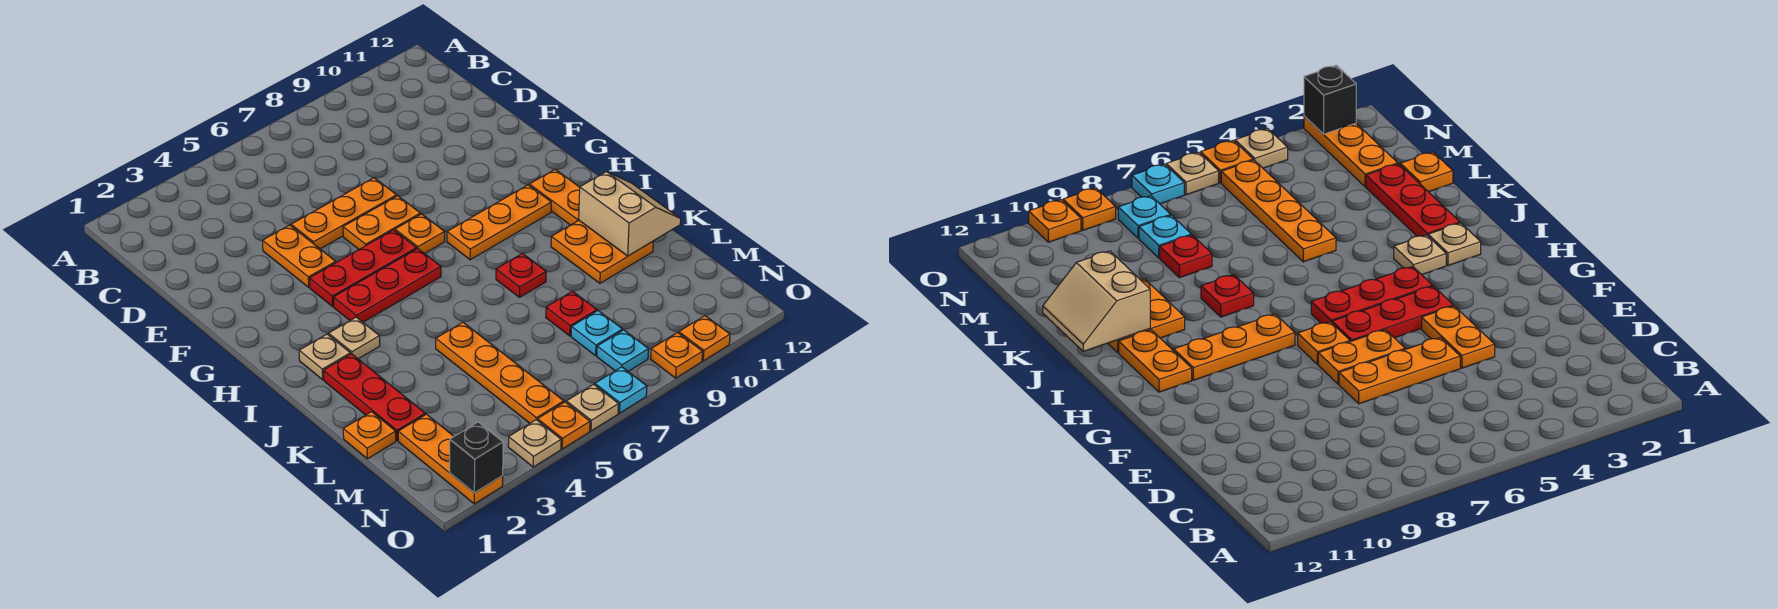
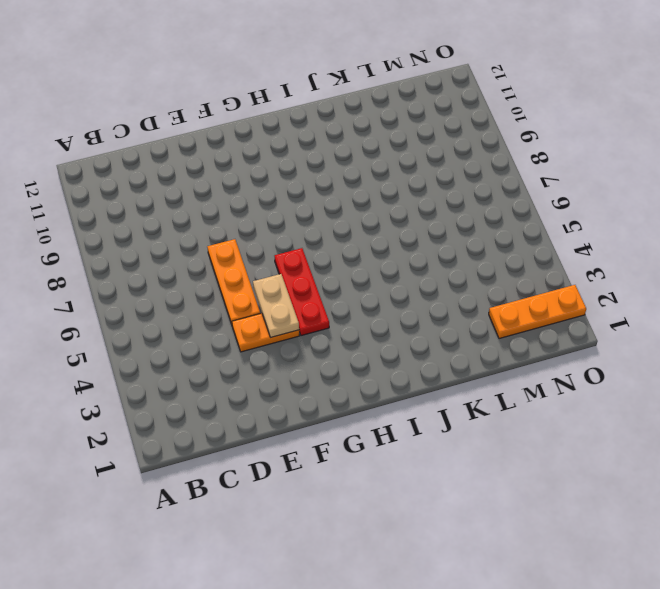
tan 1x2 plate [253,274,299,338] -> none
none -> orange 1x2 plate [343,196,420,249]
none -> orange 1x1 plate [395,214,445,254]
none -> red 1x3 plate [334,249,441,322]

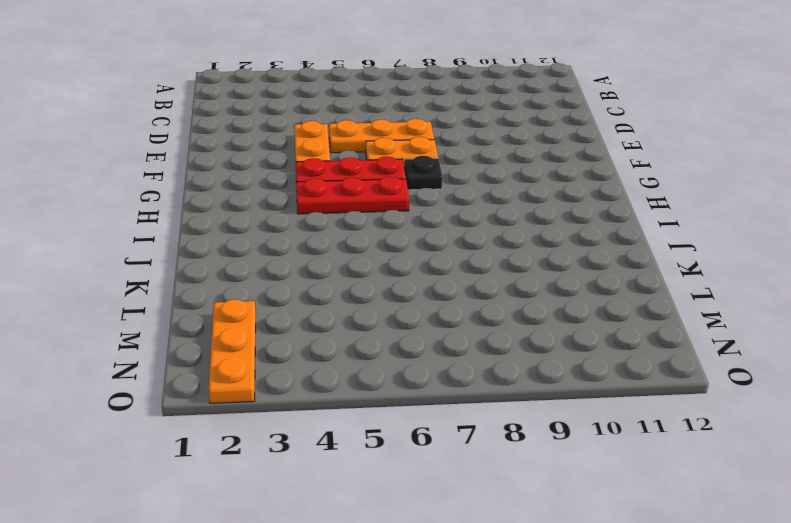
black 1x1 plate [404,156,443,190] -> orange 1x1 plate [395,214,445,254]
none -> orange 1x3 plate [447,185,551,260]
none -> orange 1x2 plate [529,169,580,225]
none -> tan 1x1 plate [299,334,350,380]

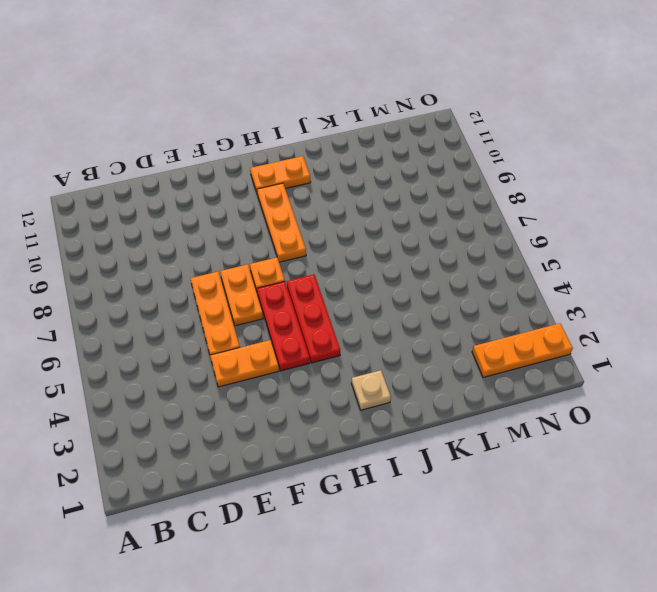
none -> tan 1x1 plate [329,317,380,359]
none -> red 1x3 plate [324,354,425,441]
none -> red 1x1 plate [496,254,546,297]

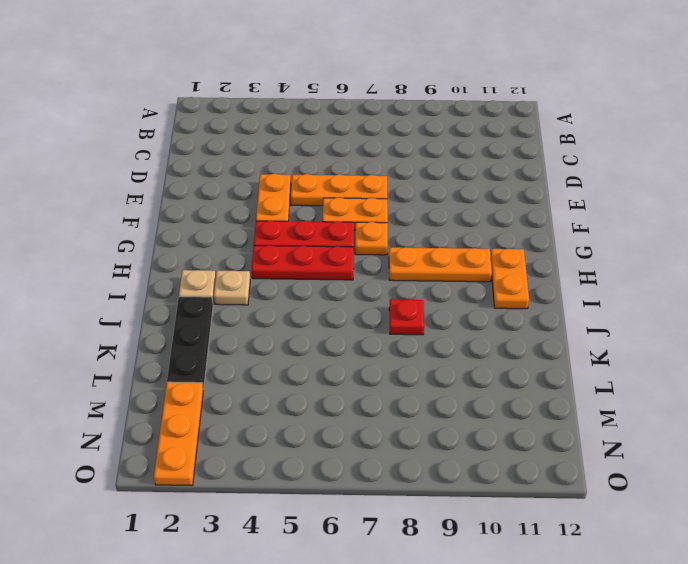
black 1x3 plate [167,297,213,389] -> red 1x3 plate [324,354,425,441]
none -> orange 2x2 plate [551,220,653,283]
none -> orange 1x4 plate [436,322,564,423]
none -> orange 1x1 plate [343,412,396,459]

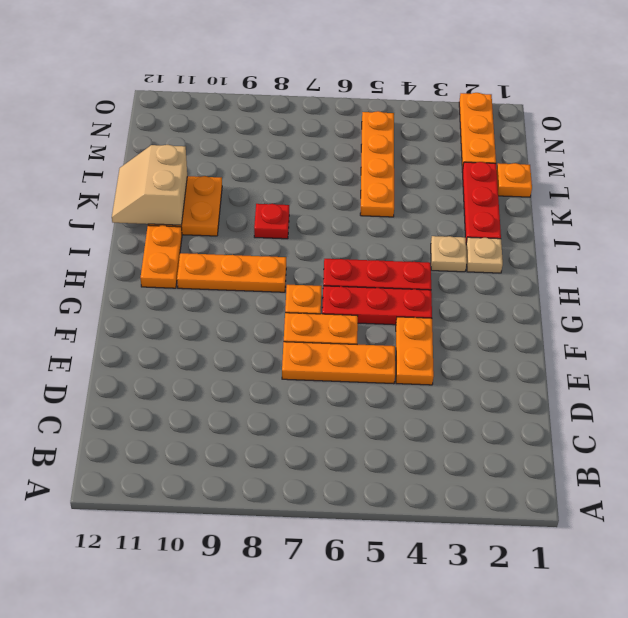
none -> red 1x1 plate [546,291,597,336]
none -> cyan 1x1 plate [571,311,623,356]
none -> cyan 1x1 plate [597,330,649,372]

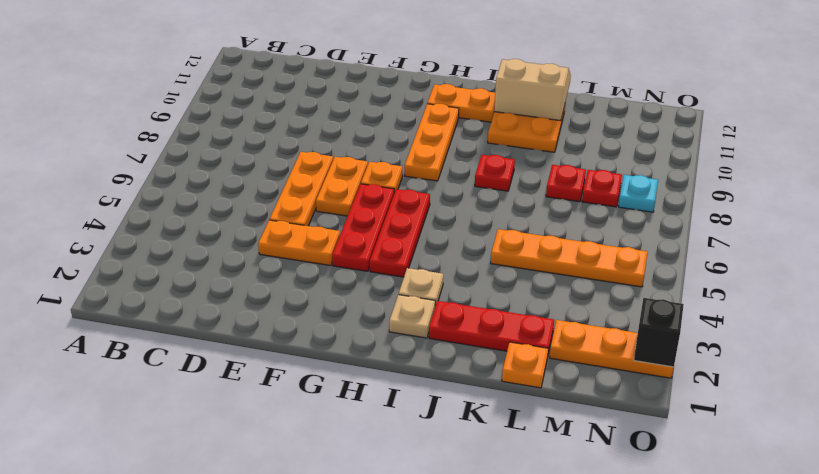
red 1x1 plate [582,170,622,207] -> cyan 1x1 plate [571,311,623,356]
none -> tan 1x1 plate [508,420,561,467]
none -> orange 1x1 plate [538,402,590,449]
none -> tan 1x1 plate [566,384,619,431]

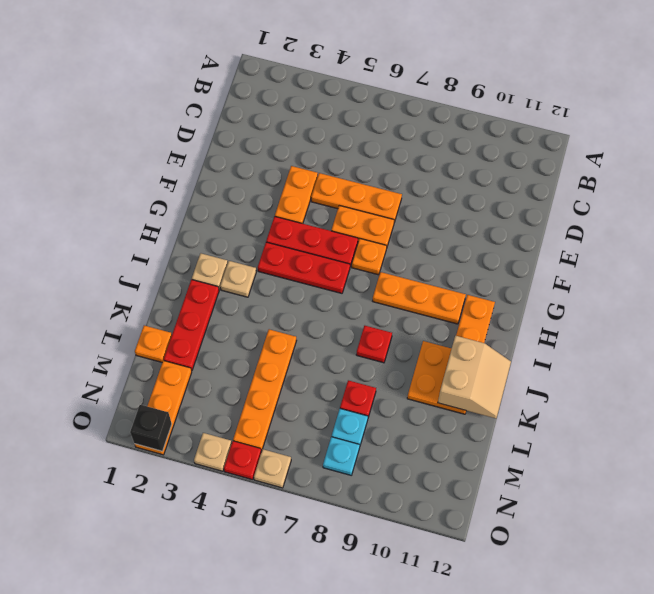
red 1x1 plate [224,441,261,480] -> orange 1x1 plate [538,402,590,449]
none -> cyan 1x1 plate [595,367,647,413]
none -> orange 1x1 plate [651,333,703,378]
none -> orange 1x1 plate [679,316,730,361]

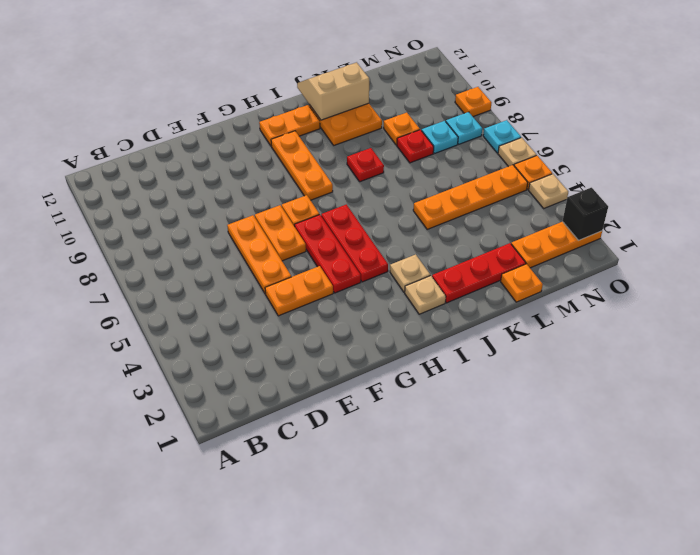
orange 1x1 plate [384,113,420,145] -> orange 1x1 plate moved to [679,316,730,361]

